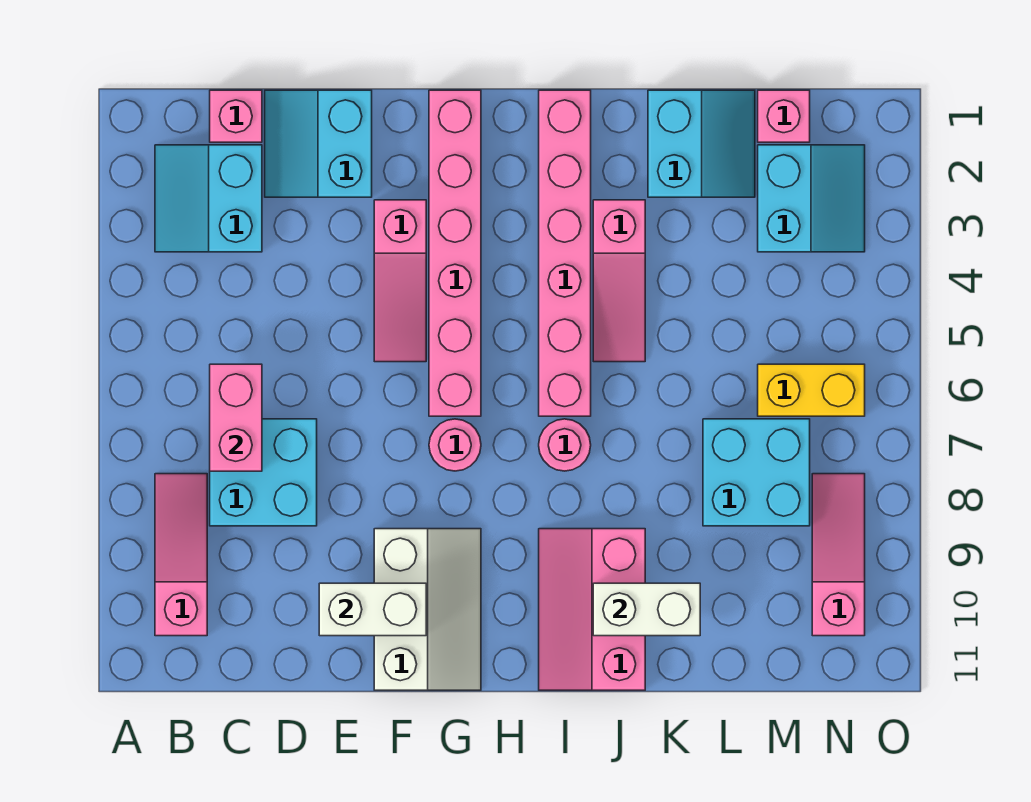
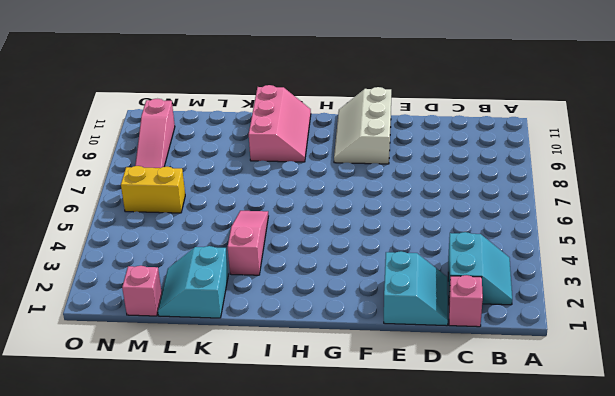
none -> pink 1x3 slope [155,474,207,636]
none -> cyan 2x2 brick [210,419,317,526]
none -> pink 1x3 slope [374,200,426,362]

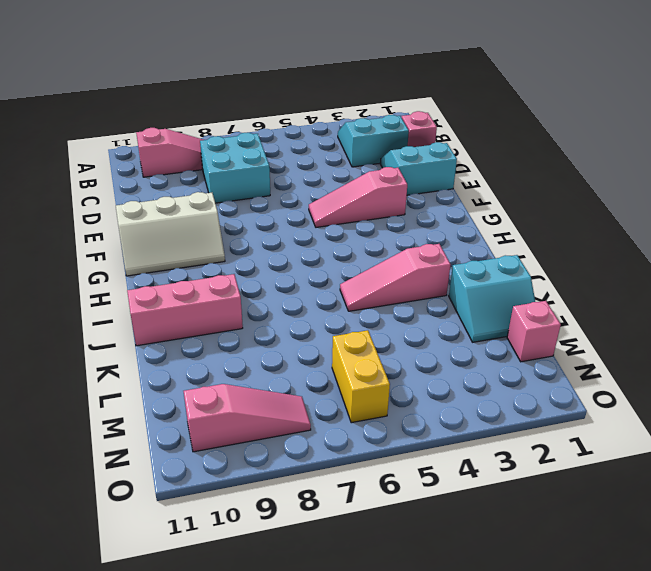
none -> pink 1x6 brick [429,90,481,416]
none -> pink 1x1 round brick [429,419,481,471]
none -> pink 1x6 brick [539,90,591,416]

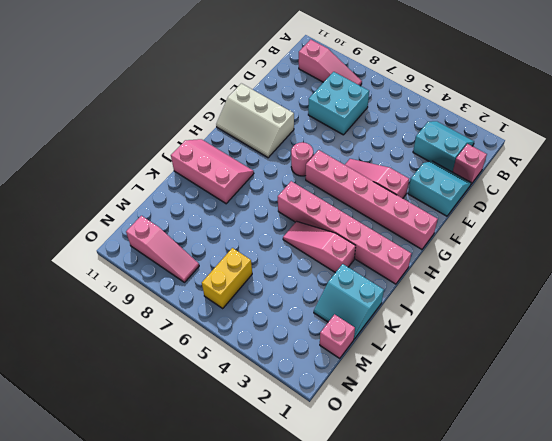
none -> pink 1x1 round brick [539,419,591,471]
none -> cyan 2x2 brick [703,419,810,526]
none -> cyan 2x2 slope [758,145,865,252]

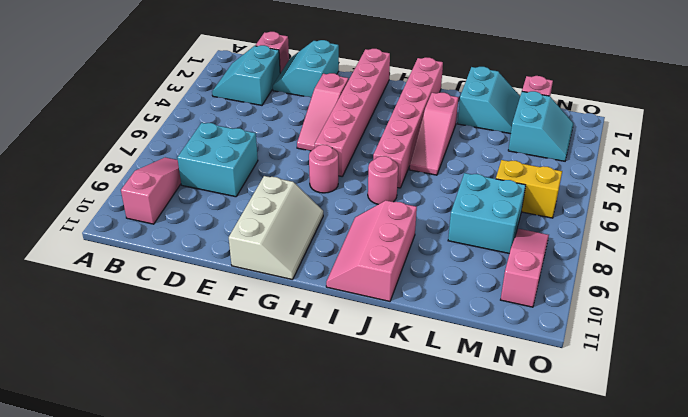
none -> pink 1x2 brick [210,364,262,471]
none -> white 1x2 brick [319,583,426,636]
none -> white 1x2 brick [593,583,700,636]

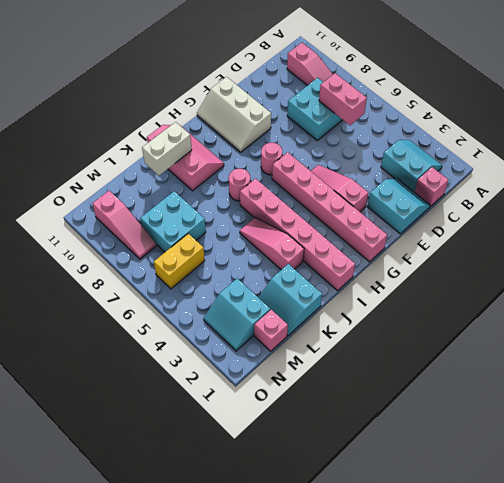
none -> white 1x2 brick [319,583,426,636]

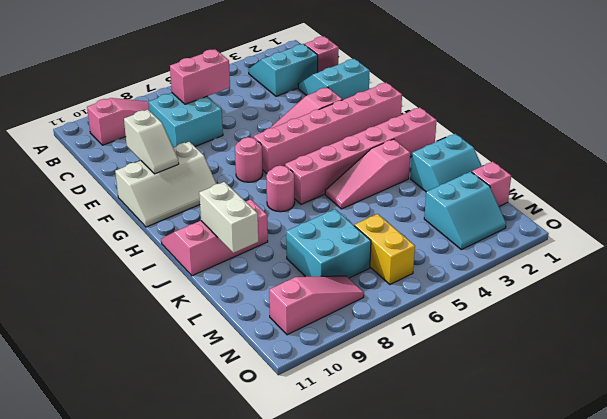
white 1x2 slope [124,110,179,174] -> white 1x2 brick [319,583,426,636]

